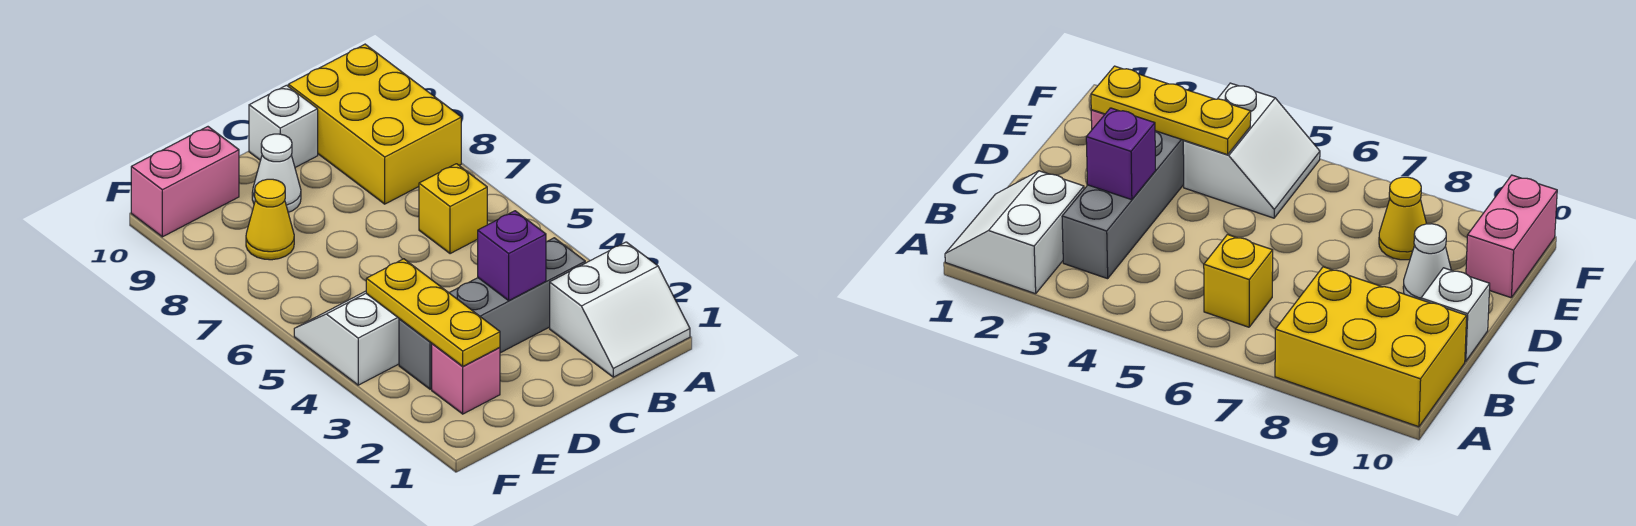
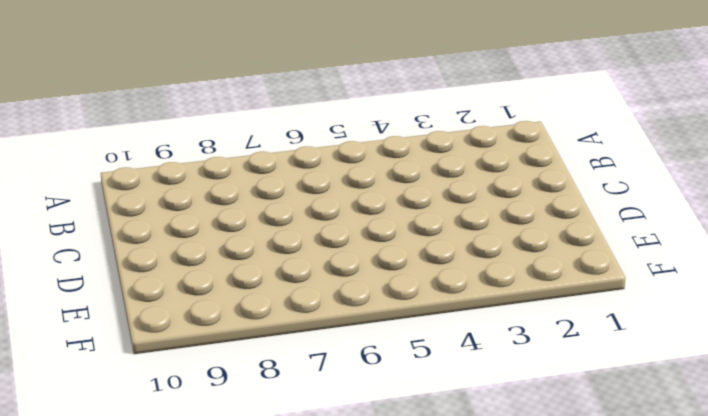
none -> white 2x2 slope [550,242,690,377]
none -> yellow 2x3 brick [288,44,461,204]
none -> grey 1x4 brick [399,238,585,389]

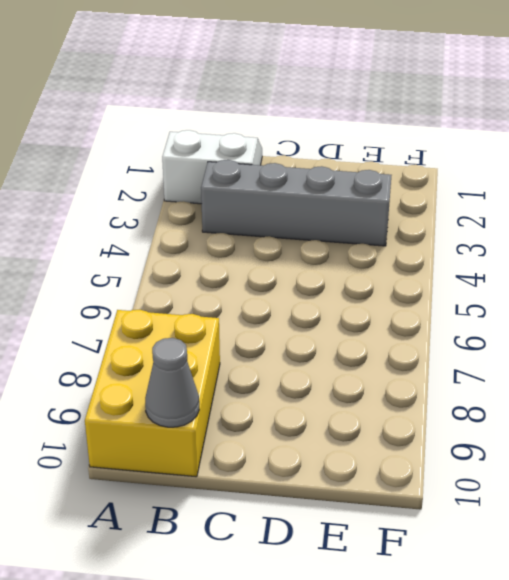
grey 1x1 cone [145,338,199,427] -> none
none -> yellow 1x1 brick [419,164,487,254]
none -> white 1x1 brick [249,85,318,167]
none -> white 1x1 cone [252,134,301,212]

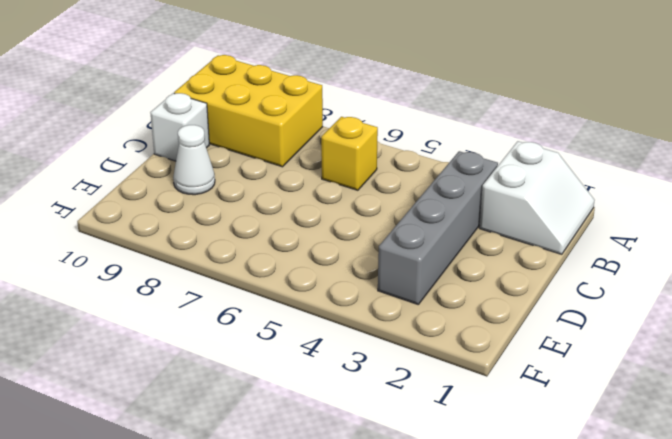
none -> pink 1x1 brick [432,344,500,414]
none -> white 2x2 slope [294,291,399,385]
none -> yellow 1x1 cone [246,179,294,260]

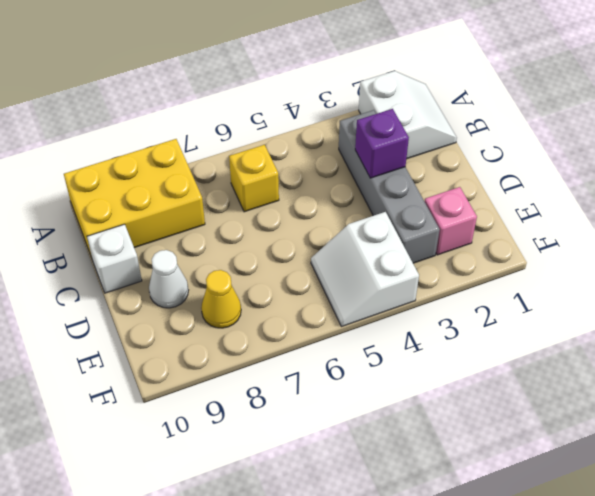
none -> pink 1x2 brick [131,127,239,237]
none -> yellow 1x3 plate [366,259,500,366]

